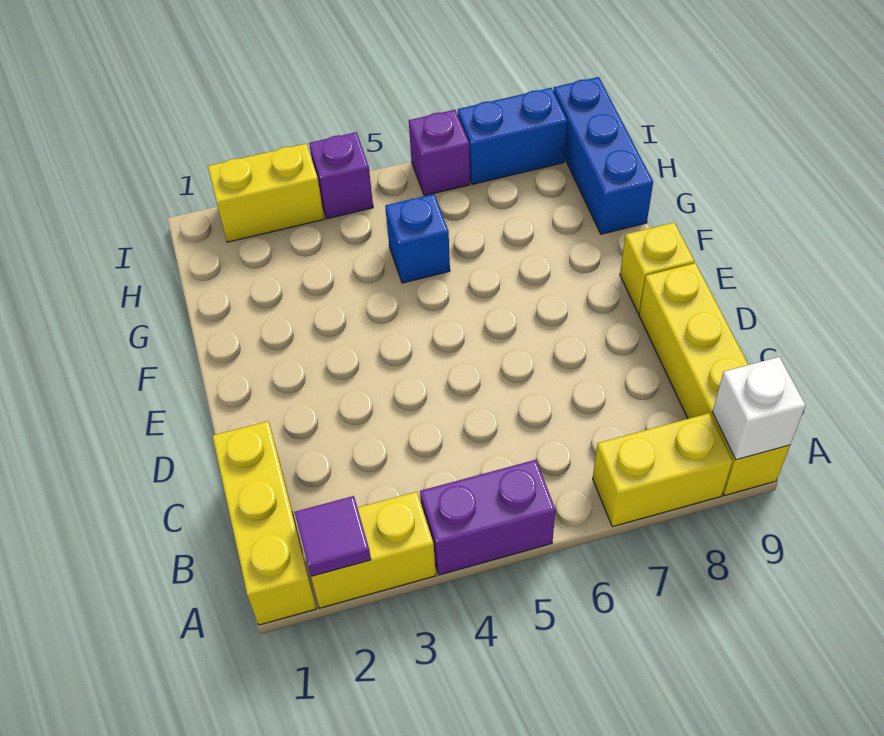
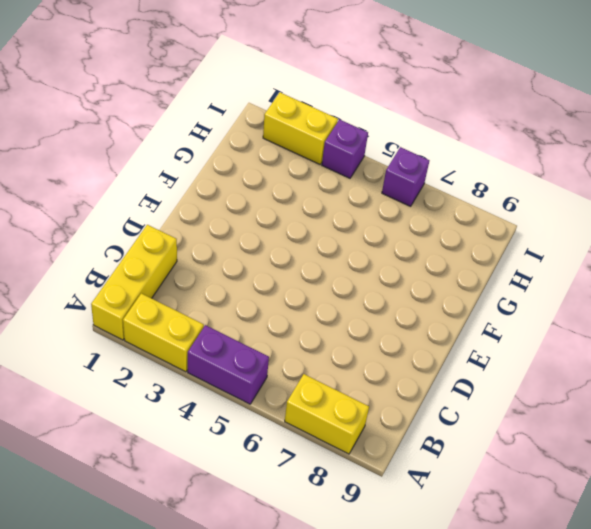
none -> yellow 1x4 brick [639,263,790,495]
none -> yellow 1x1 brick [620,223,695,313]
none -> blue 1x1 brick [385,194,450,283]

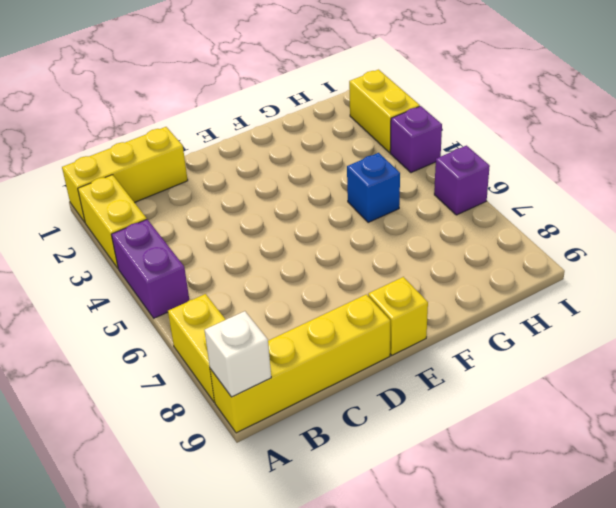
none -> blue 1x3 brick [554,77,653,234]
none -> blue 1x2 brick [458,88,567,184]
none -> purple 1x1 tile [295,496,371,576]

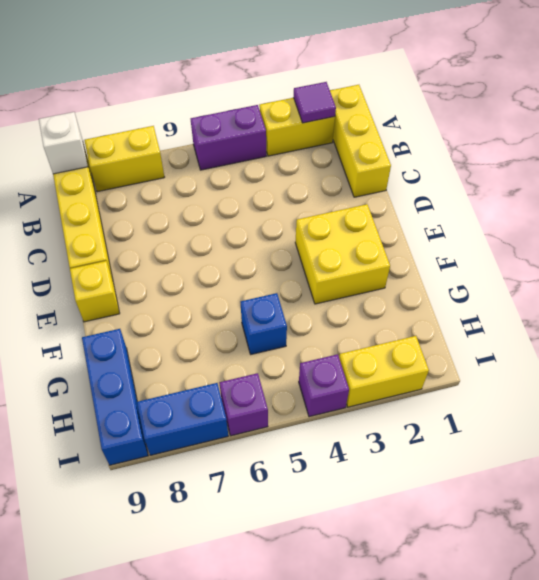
yellow 2x2 brick [295,204,390,304] -> none

